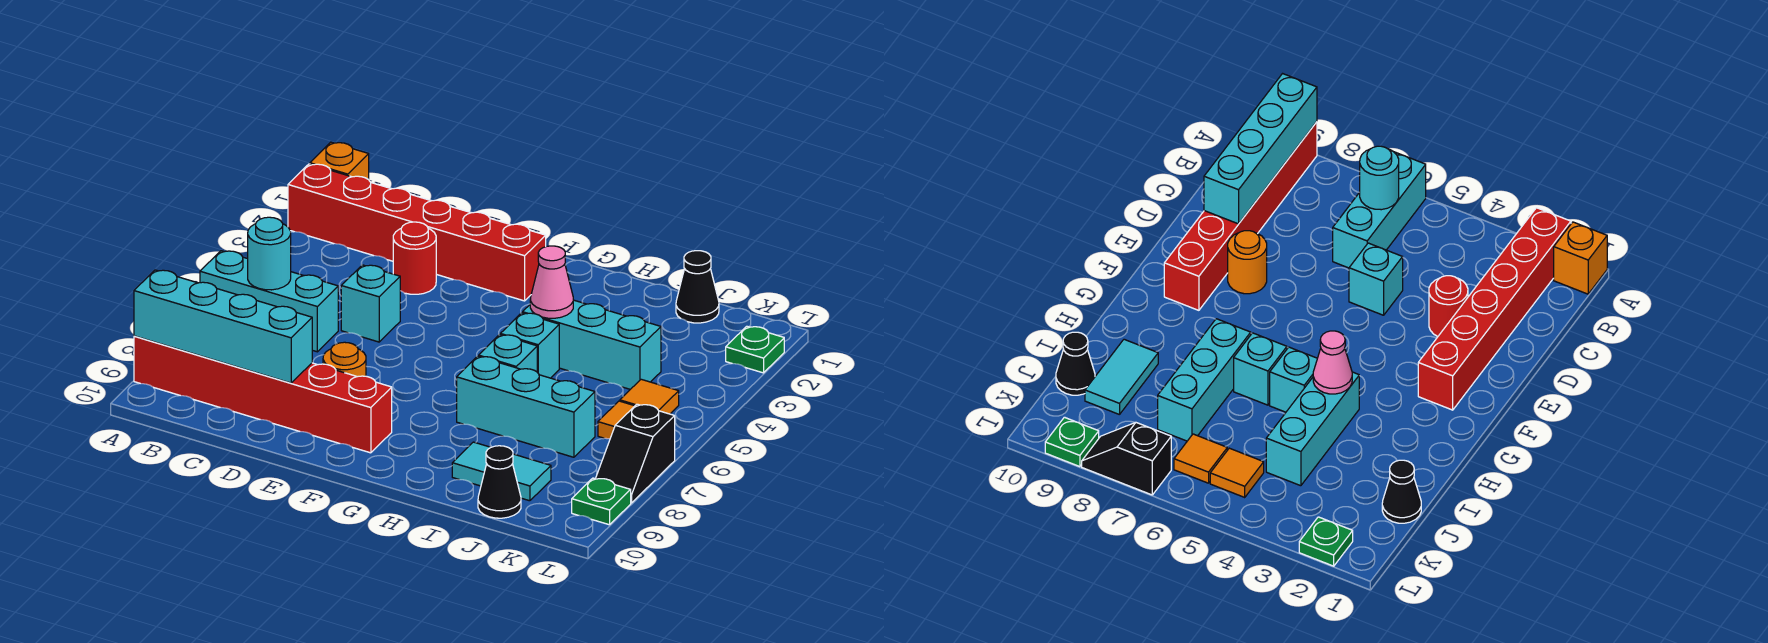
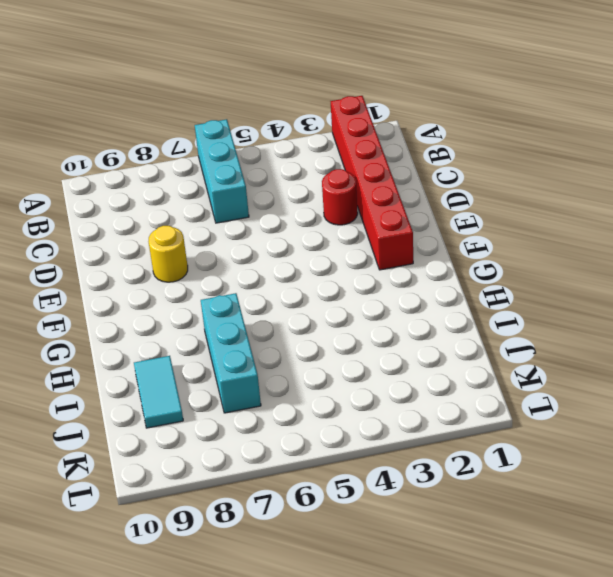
yellow 1x1 round brick [148,226,188,282] -> orange 1x1 round brick [323,342,366,377]
none -> orange 1x1 brick [310,142,369,180]
none -> red 1x6 brick [134,336,392,453]
none -> cyan 1x1 brick [341,265,400,342]

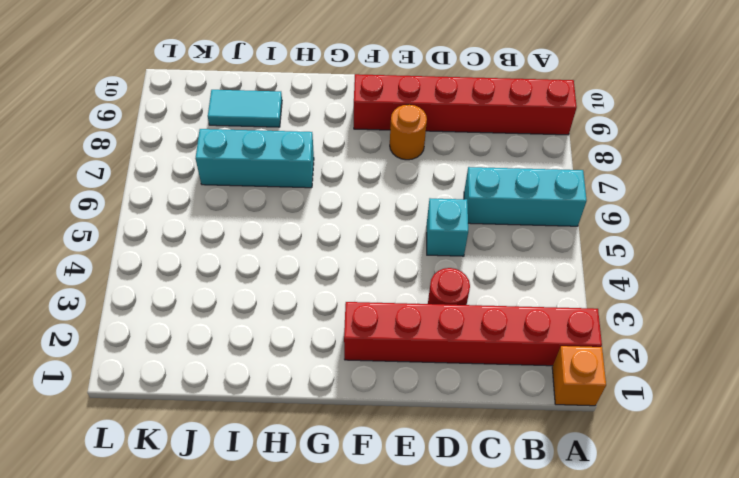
none -> cyan 1x3 brick [523,300,661,389]
none -> cyan 1x1 brick [501,313,559,378]
none -> cyan 1x1 brick [479,335,537,372]

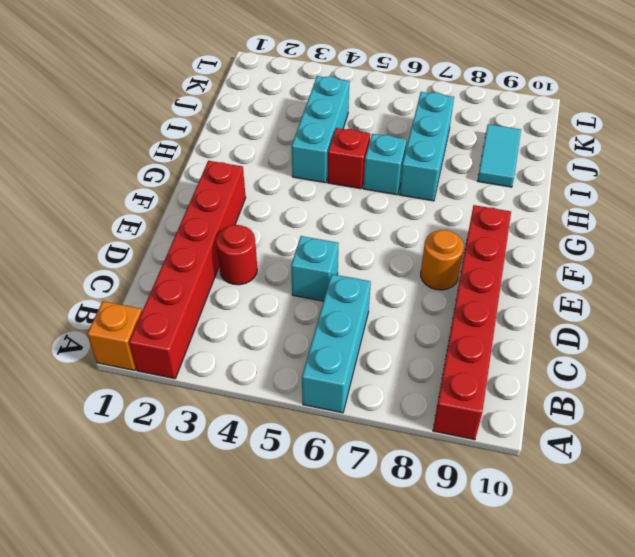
red 1x1 brick [328,128,370,189] -> cyan 1x1 brick [501,313,559,378]
none -> black 1x1 cone [676,251,719,323]
none -> black 1x1 cone [478,446,521,518]
none -> orange 1x1 tile [620,379,679,414]

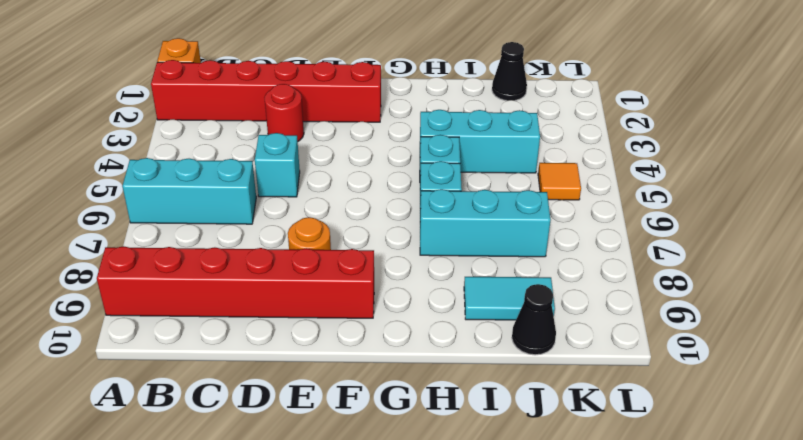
none -> orange 1x1 tile [598,401,634,439]
none -> green 1x1 plate [726,326,784,373]
none -> black 1x2 slope [595,404,675,503]

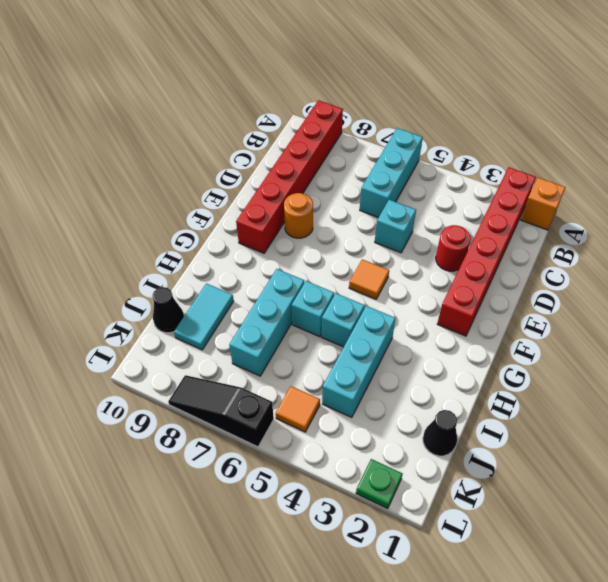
orange 1x1 tile [349,259,389,299] -> orange 1x1 tile moved to [598,401,634,439]
black 1x3 slope [168,375,274,447] -> black 1x2 slope [595,404,675,503]
none -> green 1x1 plate [572,478,631,525]
none -> cyan 1x4 brick [134,270,312,383]
none -> cyan 1x1 round brick [248,217,291,290]

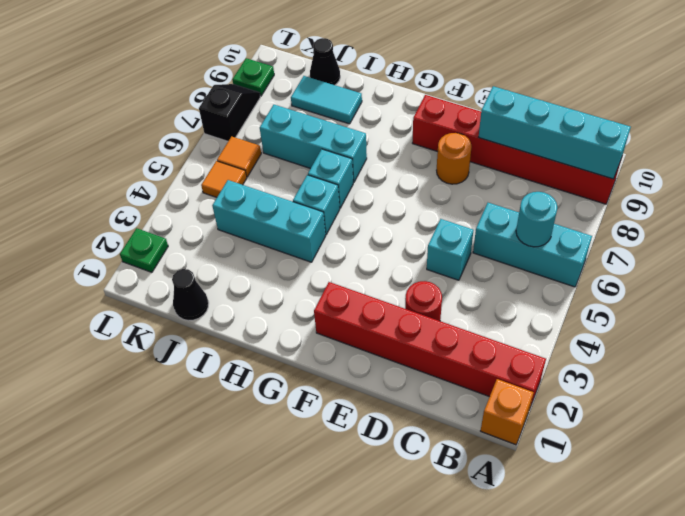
none -> pink 1x1 cone [530,246,573,318]

